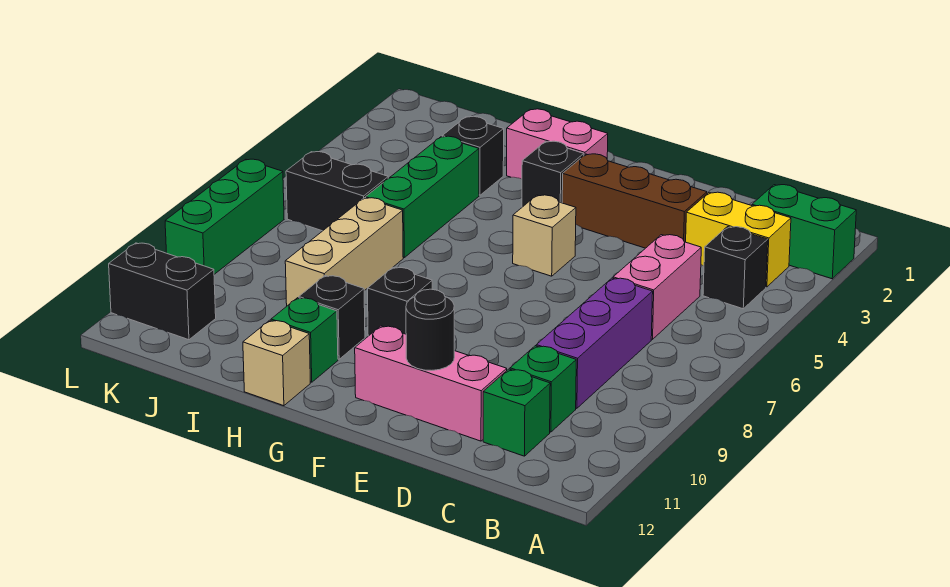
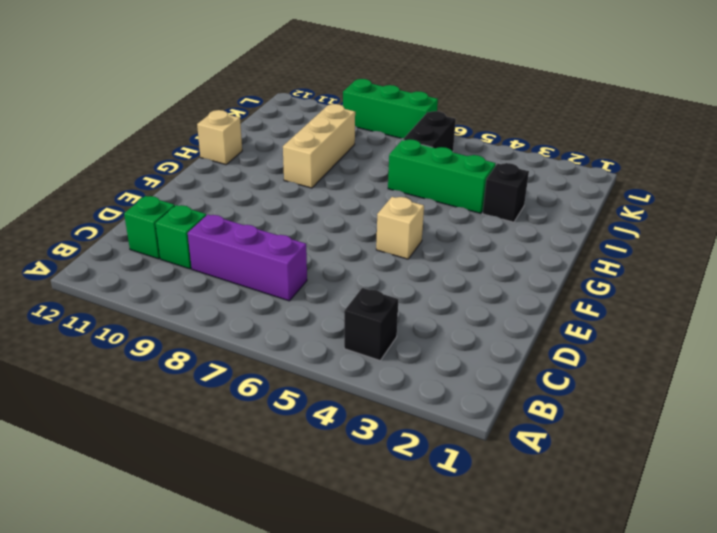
tan 1x3 brick [283,104,355,188] -> tan 1x3 brick turned to [285,198,403,306]
none -> green 1x2 brick [752,185,856,279]
none -> yellow 1x2 brick [686,192,791,287]
none -> pink 1x2 brick [613,235,701,339]

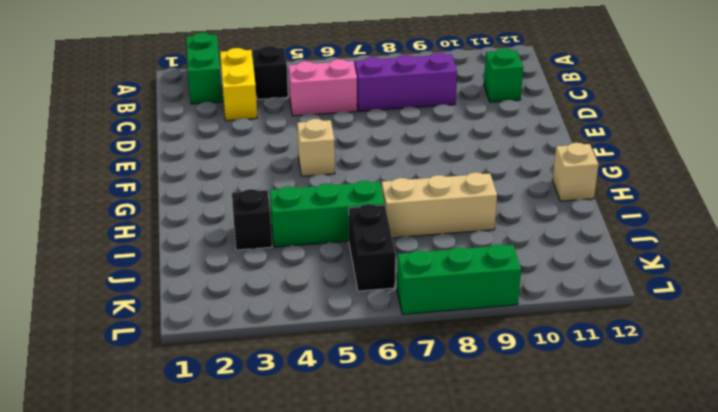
none -> green 1x1 brick [510,346,576,432]
none -> brown 1x3 brick [562,154,707,248]
none -> pink 1x3 brick [355,326,507,441]

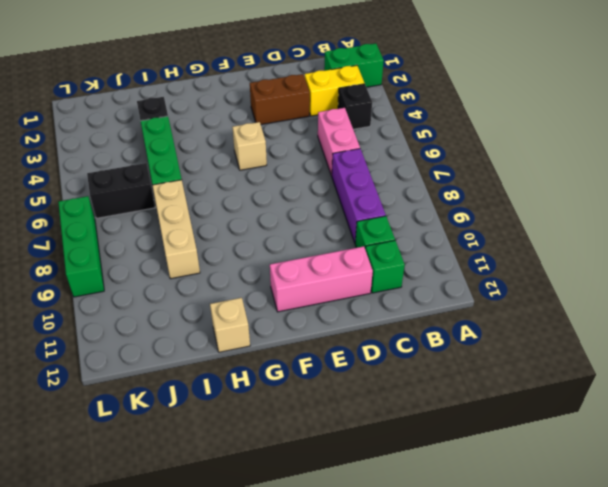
brown 1x2 brick [250,74,310,125] -> brown 1x3 brick [562,154,707,248]
none -> pink 1x2 brick [507,109,608,179]
none -> black 1x1 brick [522,141,584,207]
none -> black 1x1 brick [367,267,432,336]

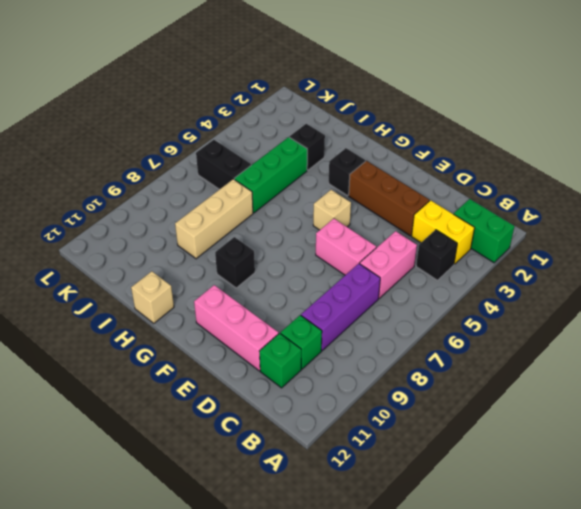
pink 1x2 brick [316,219,376,275] -> pink 1x2 brick moved to [507,109,608,179]
none -> black 1x1 brick [299,276,365,359]
none -> green 1x1 brick [271,298,338,382]
none -> black 1x2 brick [109,243,216,340]

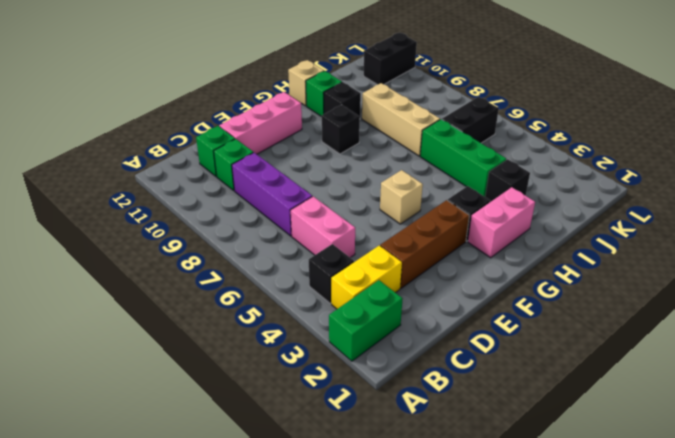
none -> green 1x3 brick [165,159,284,274]
none -> black 1x1 round brick [406,289,454,370]

